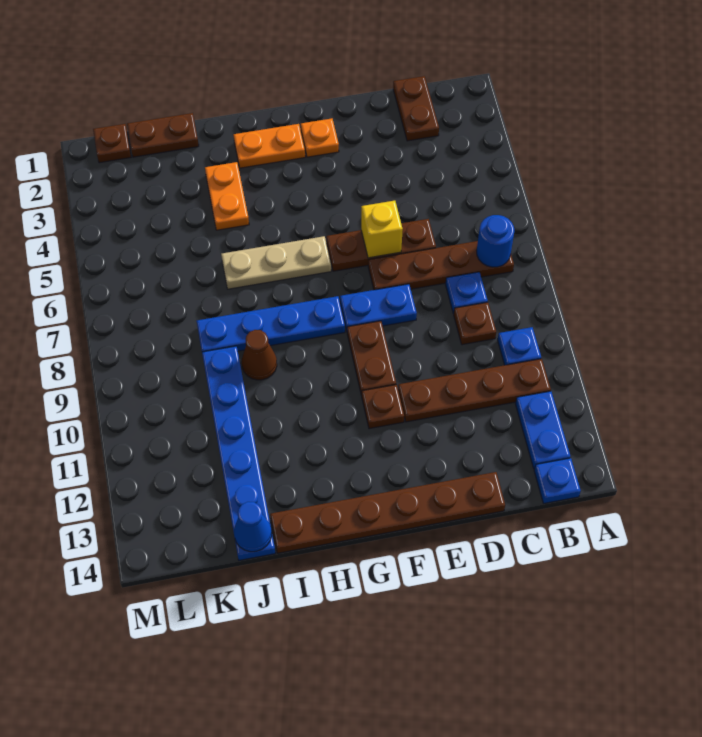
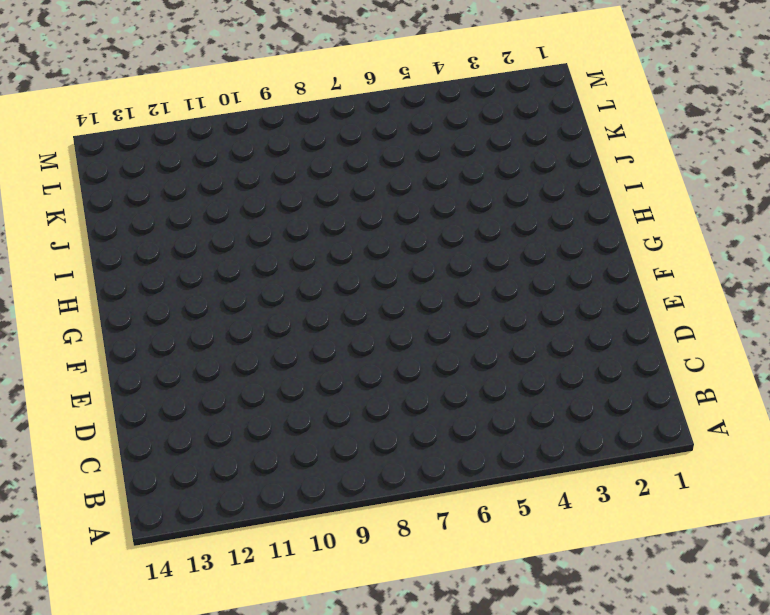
none -> brown 1x4 plate [368,241,514,290]
none -> blue 1x1 plate [498,327,541,365]
none -> brown 1x4 plate [398,359,551,422]

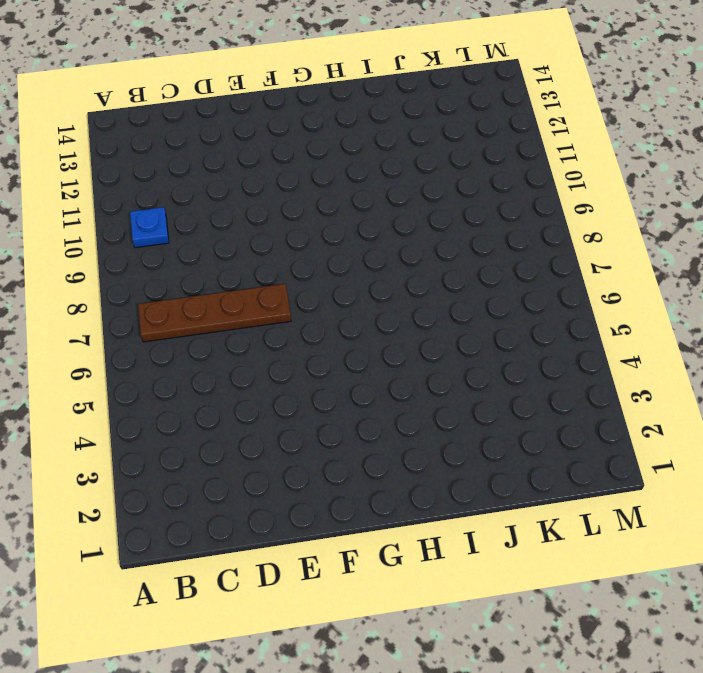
none -> brown 1x4 plate [398,359,551,422]
none -> blue 1x2 plate [515,391,571,469]
none -> blue 1x1 plate [534,458,581,503]

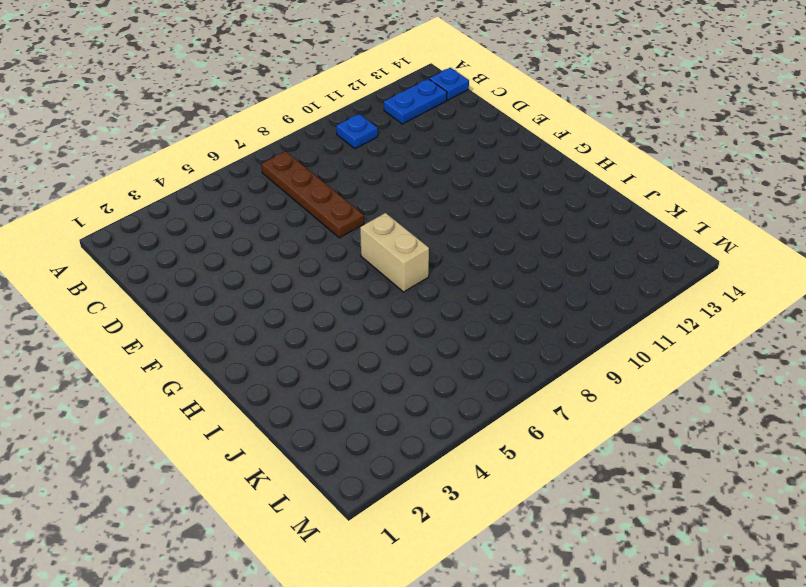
tan 1x2 brick [360,213,429,292] -> none
none -> brown 1x4 plate [398,359,551,422]
none -> brown 1x2 plate [393,76,439,141]
none -> blue 1x1 plate [446,272,488,314]

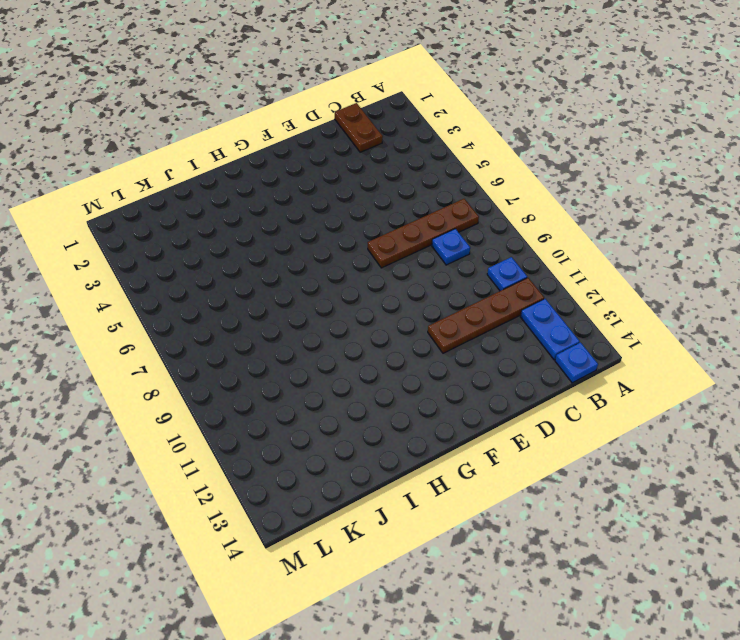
none -> brown 1x1 plate [454,302,496,345]
none -> brown 1x3 plate [326,219,436,271]
none -> brown 1x6 plate [270,472,505,553]

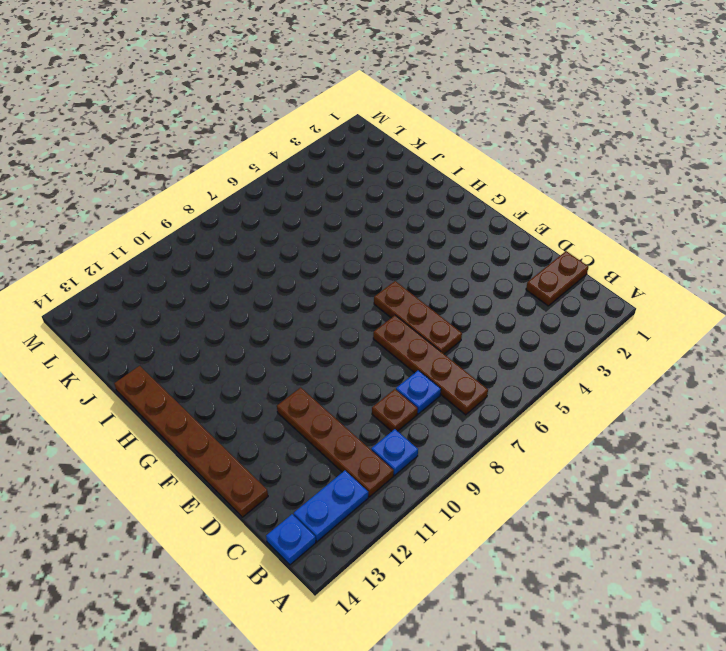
none -> blue 1x2 plate [340,284,417,331]
none -> orange 1x1 plate [301,118,339,157]
none -> brown 1x2 plate [347,321,396,395]

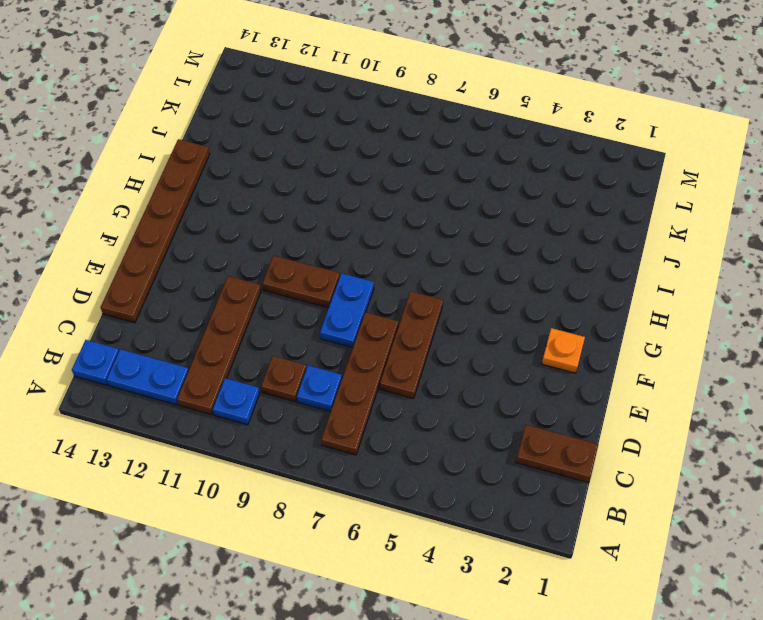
none -> brown 1x1 plate [362,385,404,429]
none -> orange 1x2 plate [234,124,305,168]
none -> tan 1x3 plate [221,236,331,289]

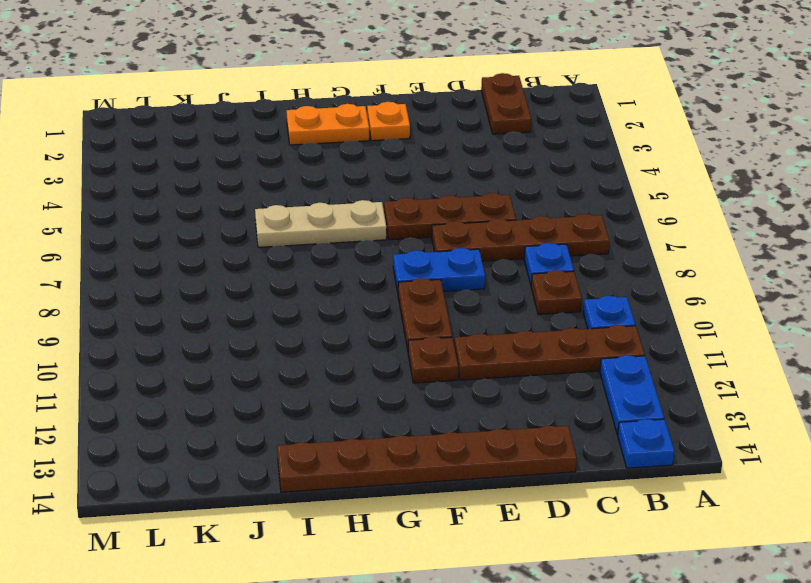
none -> blue 1x4 plate [197,296,345,352]
none -> orange 1x2 plate [205,162,249,230]
none -> brown 1x1 cone [242,330,277,380]

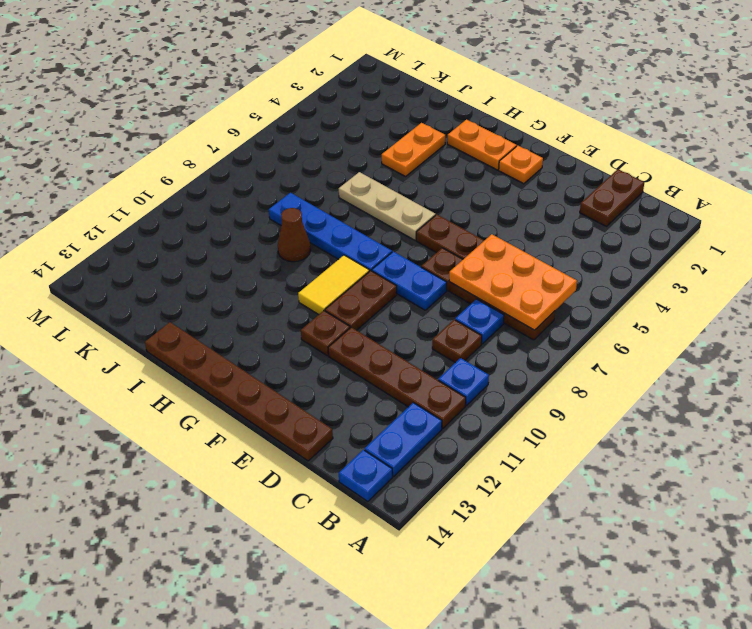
orange 2x3 plate [449,234,577,330] -> blue 1x1 round brick [477,215,514,267]
yellow 1x2 tile [298,255,369,315] -> none
none -> brown 1x2 plate [127,113,199,157]
none -> blue 1x6 plate [202,346,275,560]
none -> brown 1x1 plate [93,124,131,163]

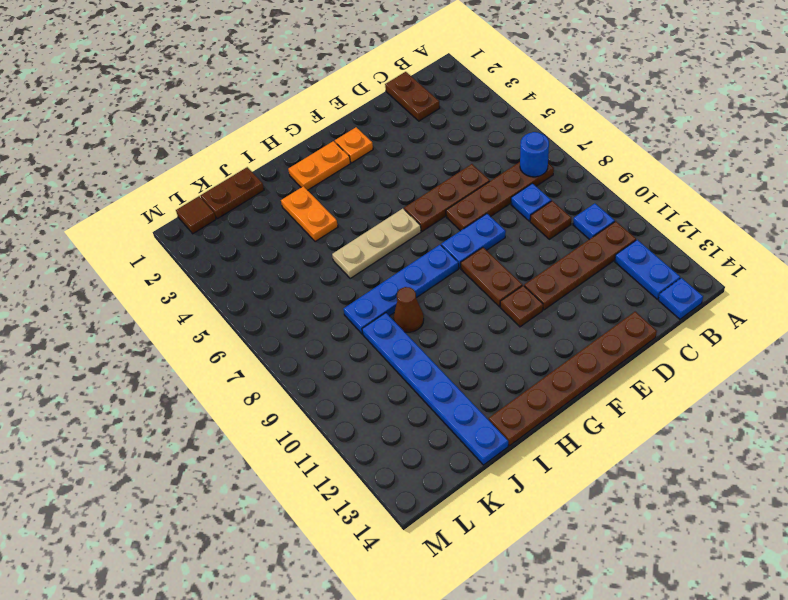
brown 1x1 tile [176,196,216,234] -> brown 1x1 plate [93,124,131,163]
none -> yellow 1x1 brick [361,201,403,258]
none -> blue 1x1 cone [234,502,272,552]

